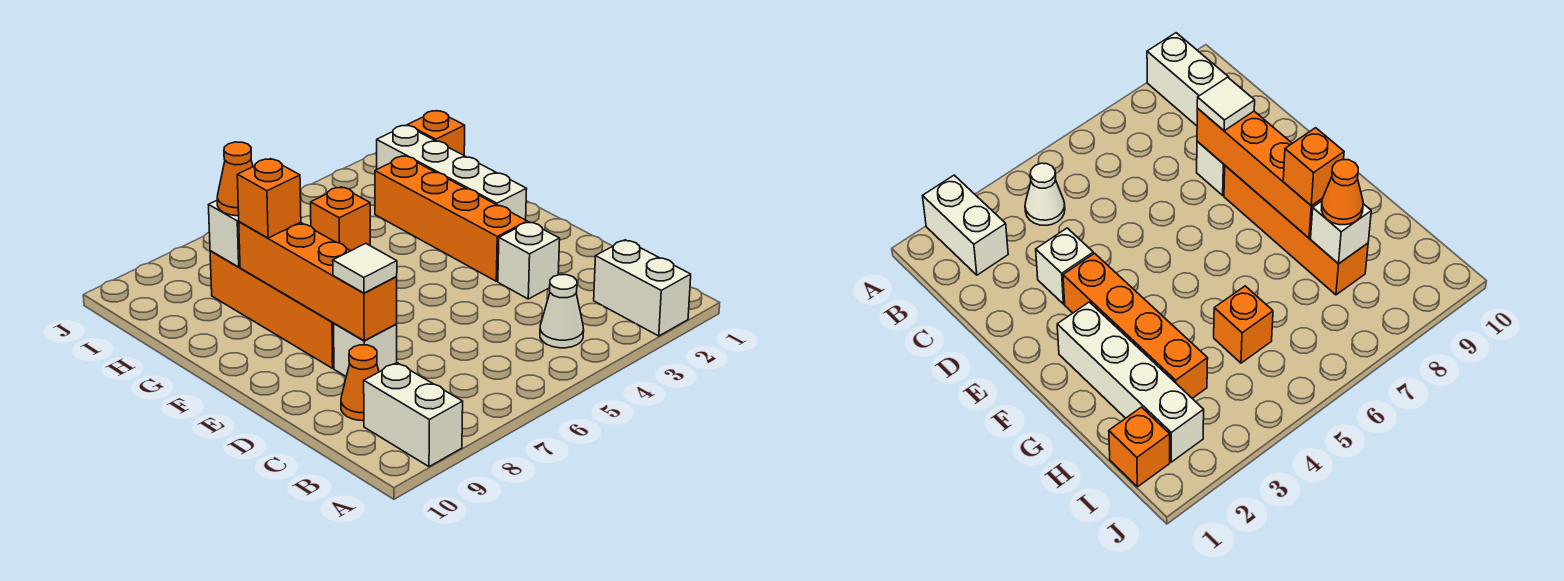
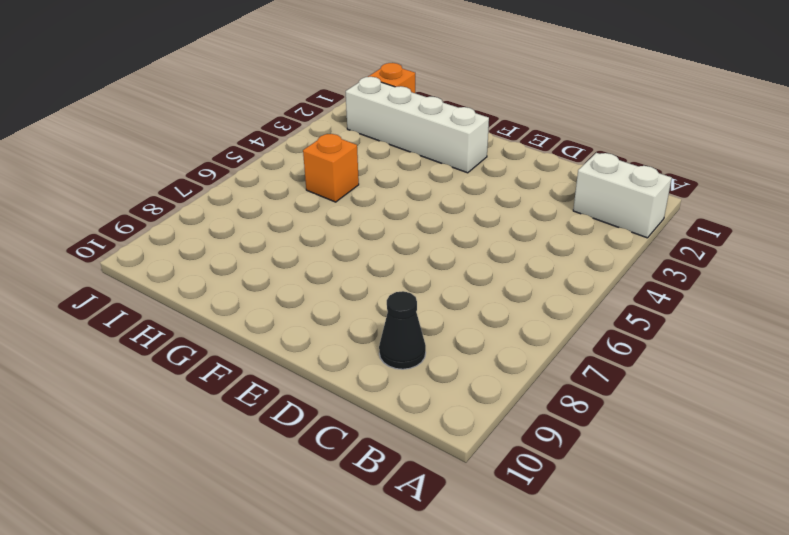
black 1x1 cone [379,291,426,369] -> orange 1x1 cone [341,345,379,421]
none -> white 1x2 brick [364,363,463,467]
none -> white 1x1 cone [540,275,584,348]
none -> white 1x1 brick [498,222,560,299]

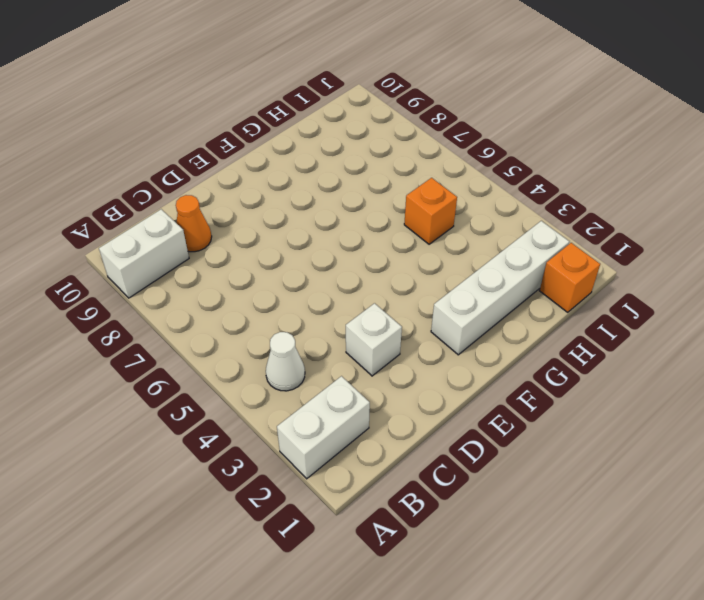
none -> white 1x1 brick [334,323,397,376]
none -> orange 1x4 brick [375,156,527,281]
none -> orange 1x4 brick [210,251,334,368]

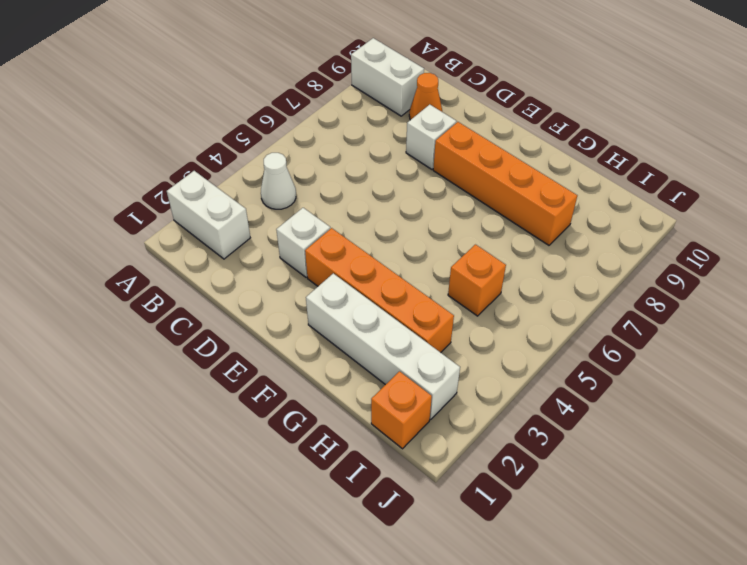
none -> orange 1x4 brick [239,222,397,341]
none -> white 1x1 brick [209,201,240,267]
none -> white 1x1 tile [333,243,397,293]

